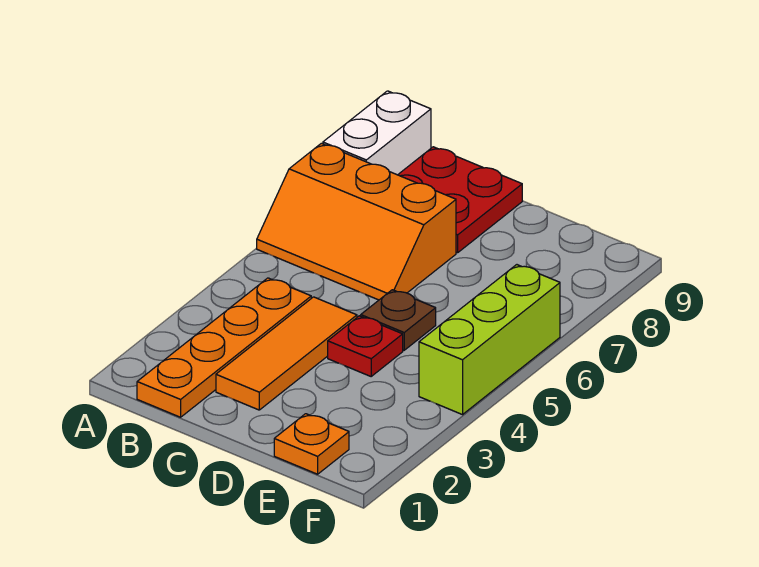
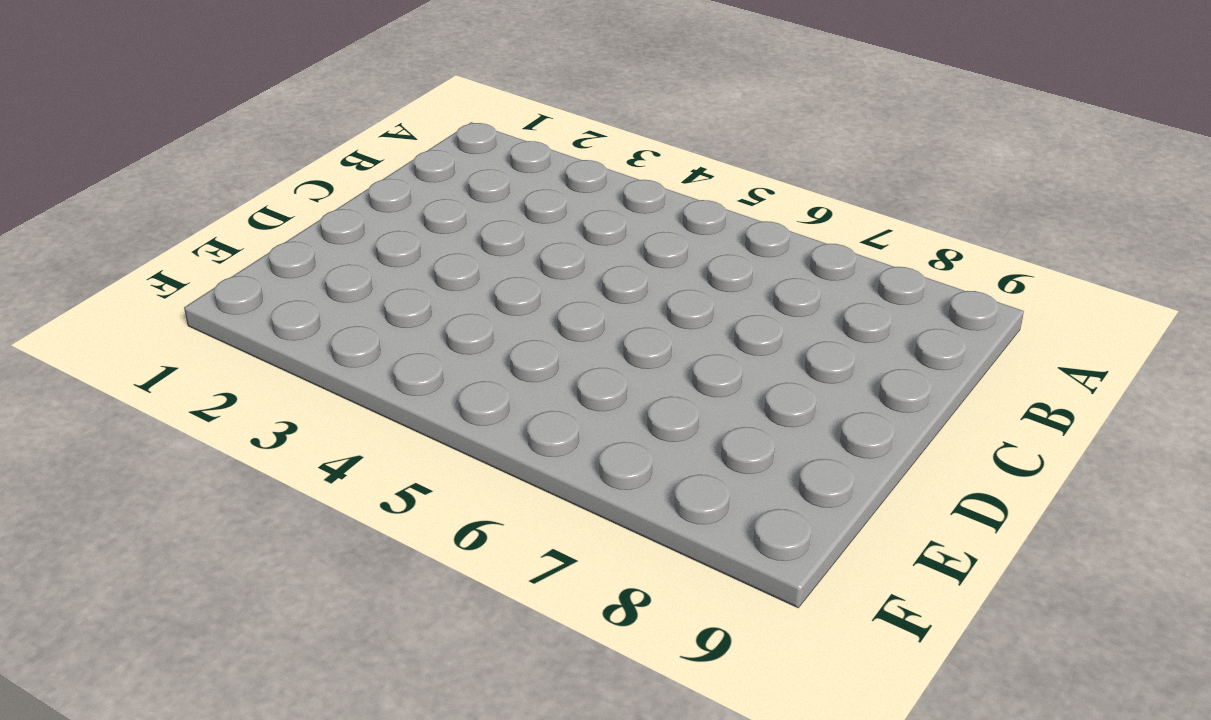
none -> orange 2x3 slope [257,143,456,300]
none -> white 1x2 brick [323,91,431,175]

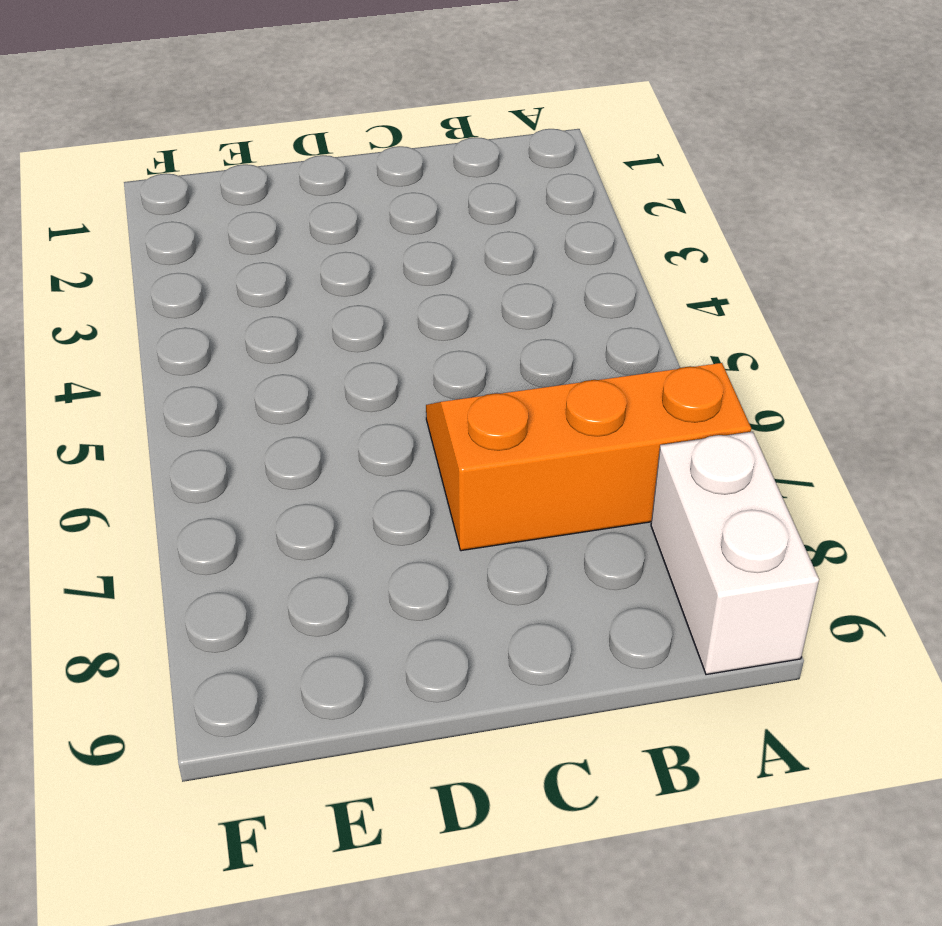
none -> orange 1x4 plate [137,278,311,417]
none -> red 2x2 plate [398,147,522,253]

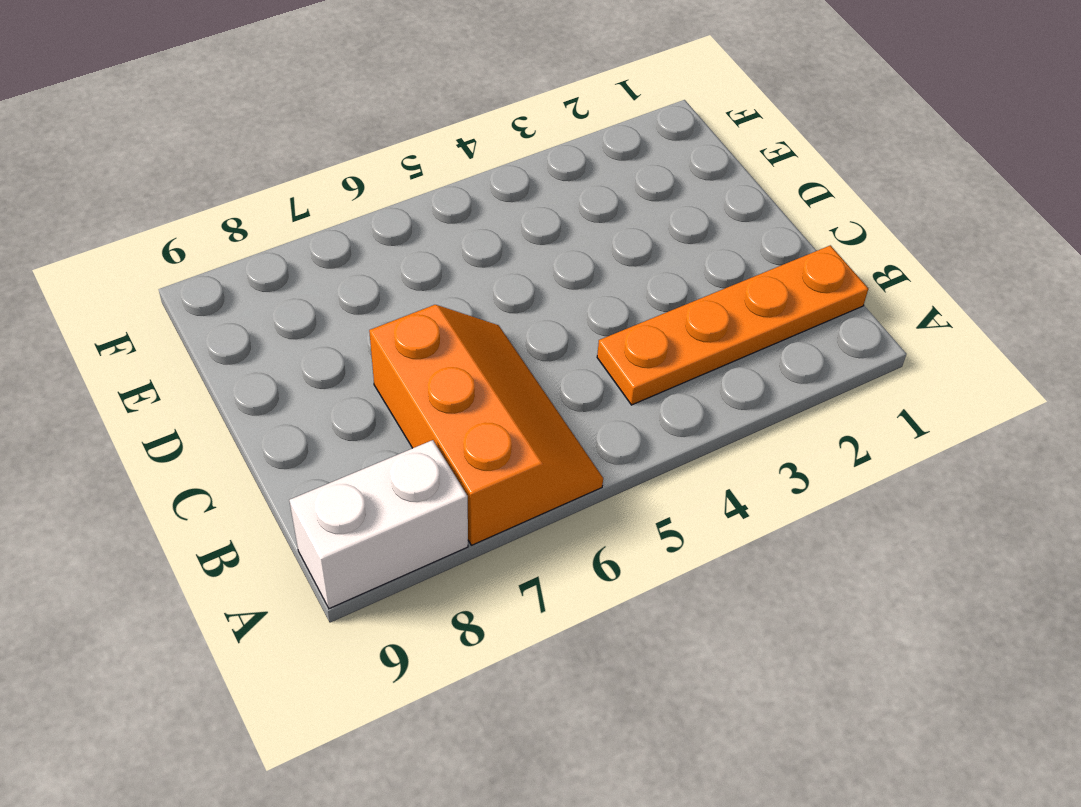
none -> red 2x2 plate [398,147,522,253]
none -> orange 1x3 tile [216,297,357,410]

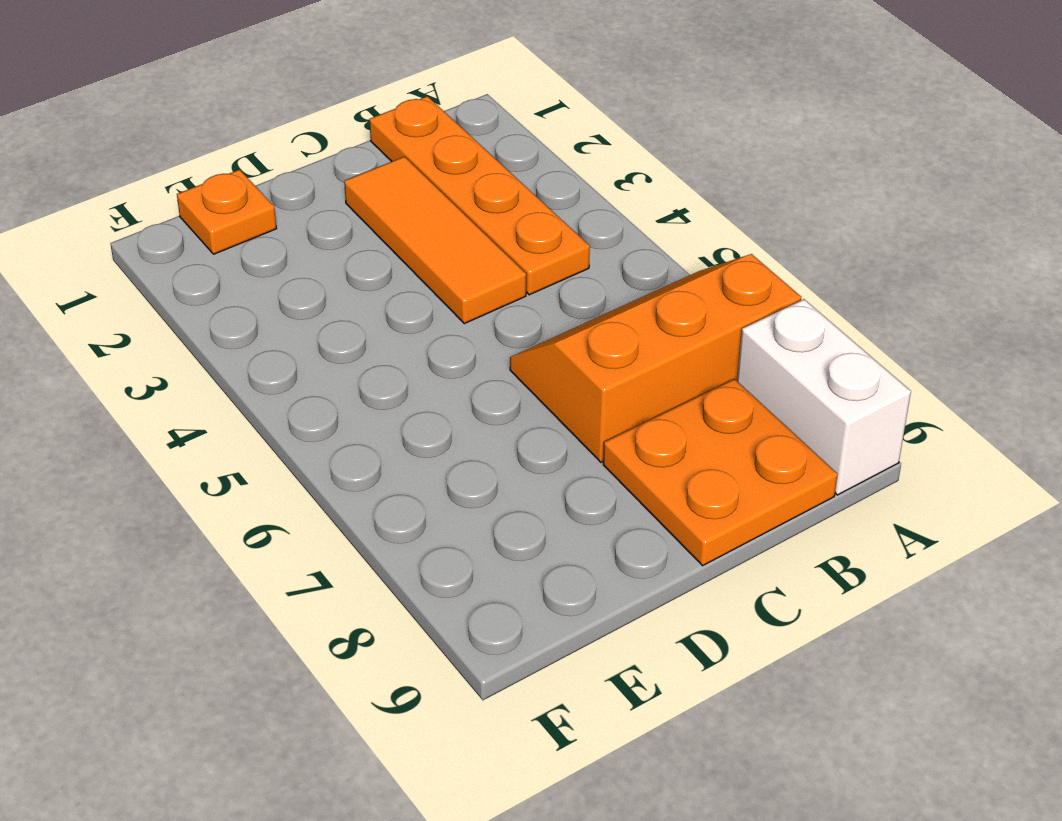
orange 2x2 plate [603,379,838,566] -> red 2x2 plate [398,147,522,253]
none -> red 1x1 plate [328,316,403,376]
none -> brown 1x1 plate [361,290,436,350]

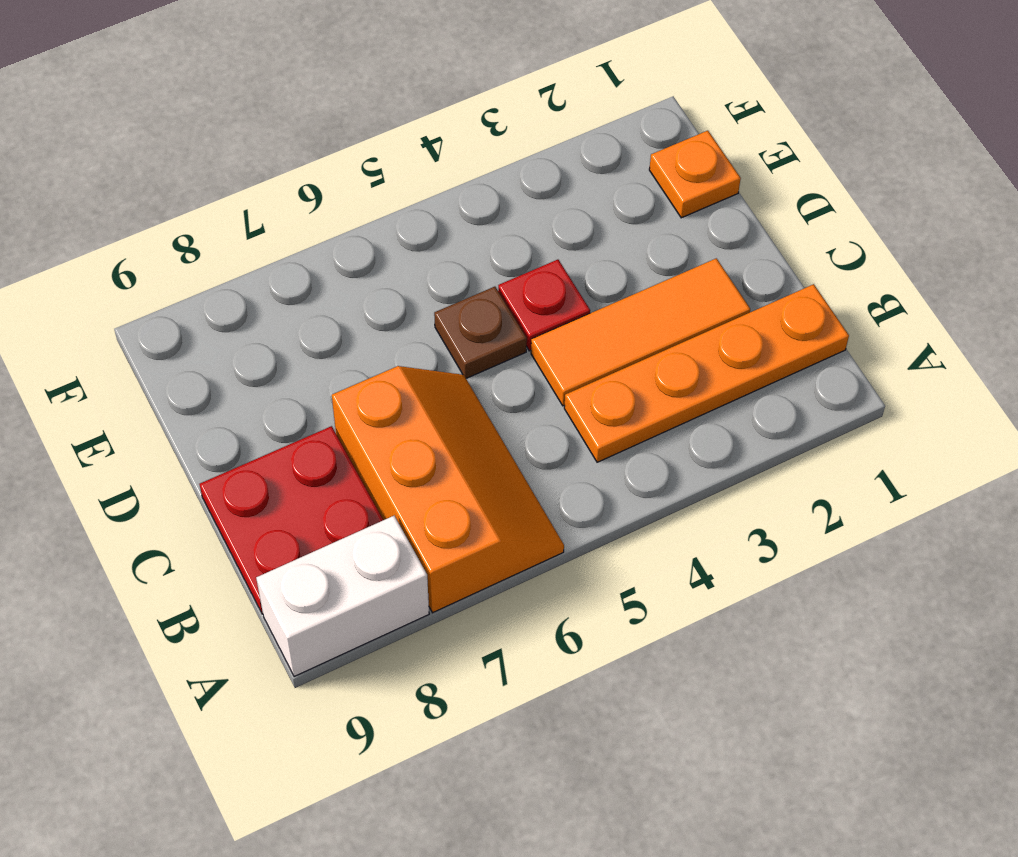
none -> lime 1x3 brick [419,265,560,415]

